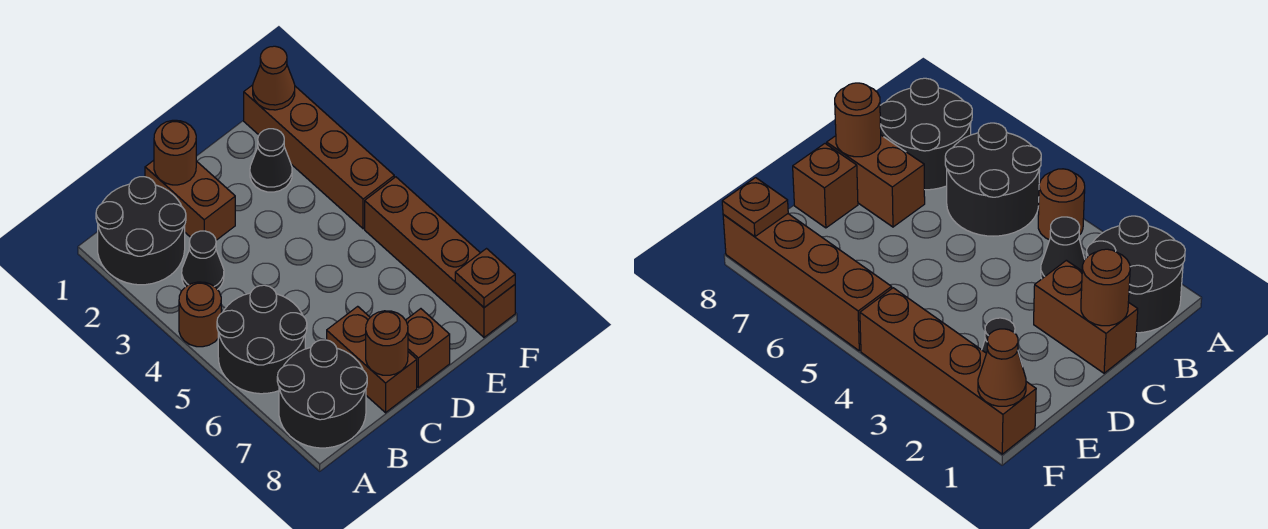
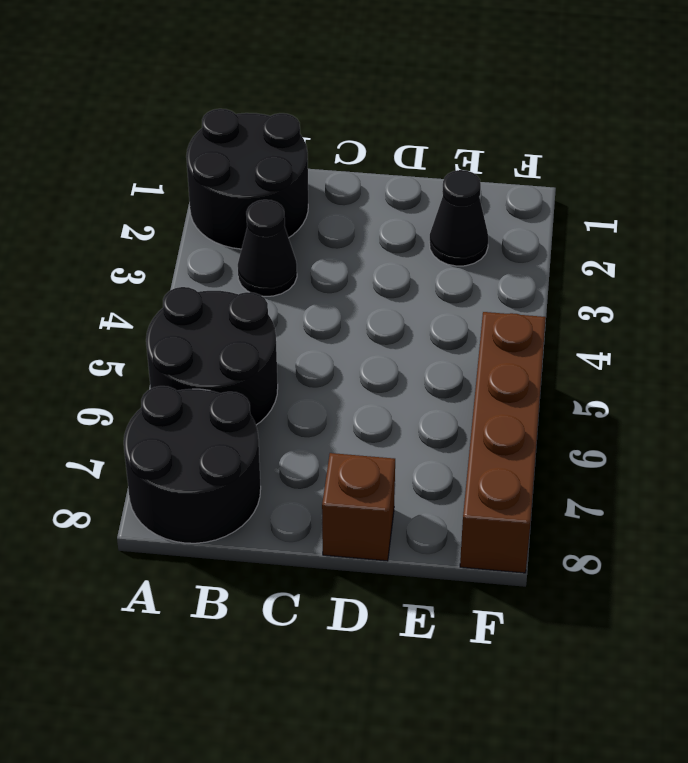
none -> brown 1x1 round brick [179,282,221,347]
none -> brown 1x2 brick [145,160,235,240]
none -> brown 1x2 brick [327,306,417,413]

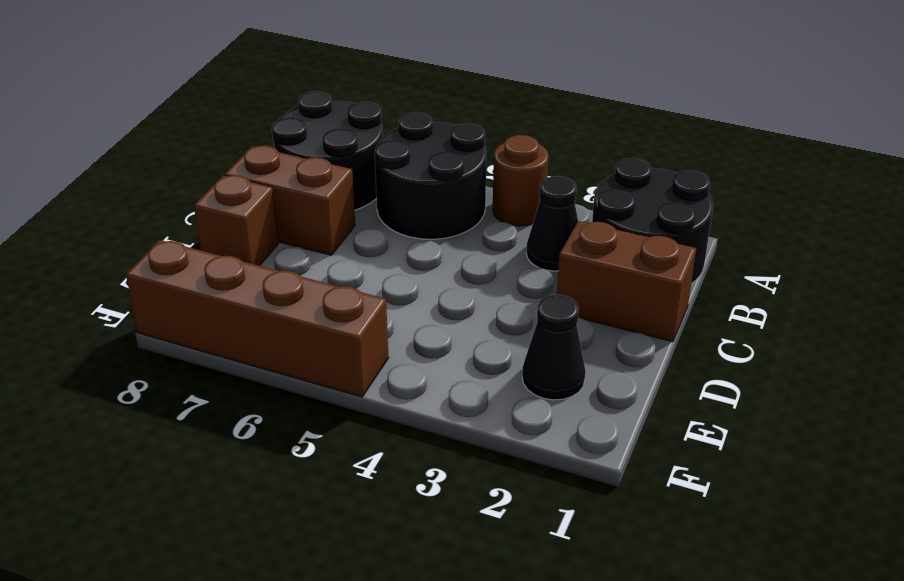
none -> brown 1x4 brick [244,85,394,229]
none -> brown 1x1 round brick [154,120,196,185]
none -> brown 1x1 round brick [366,311,408,375]

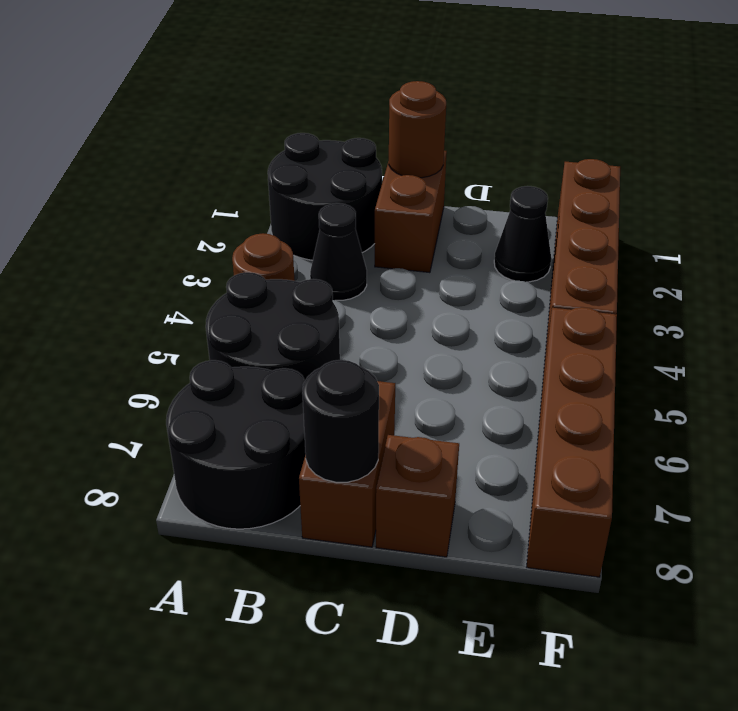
black 1x1 round brick [302,360,379,482] -> brown 1x1 round brick [366,311,408,375]
none -> brown 1x1 cone [253,46,295,110]
none -> brown 1x1 plate [455,249,515,307]

